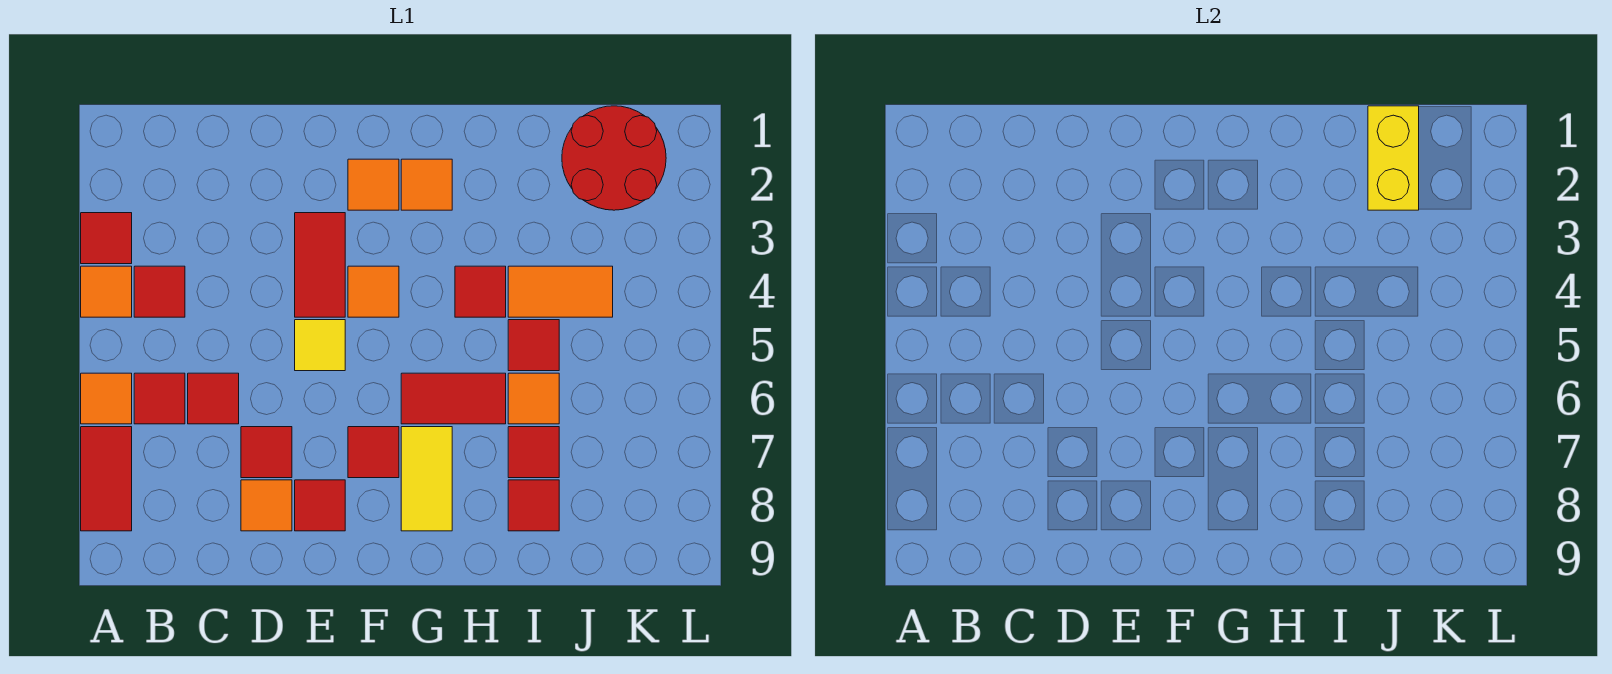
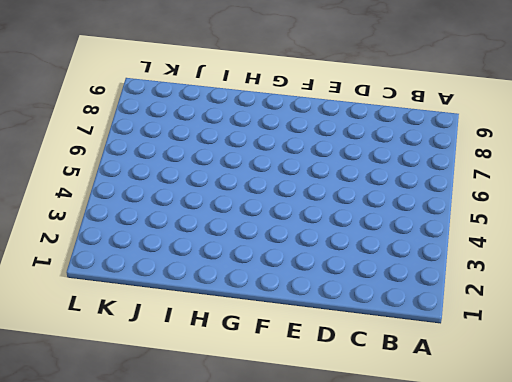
none -> red 1x1 tile [81,213,132,264]
none -> orange 1x1 tile [81,266,132,317]
none -> orange 1x1 tile [81,373,132,424]

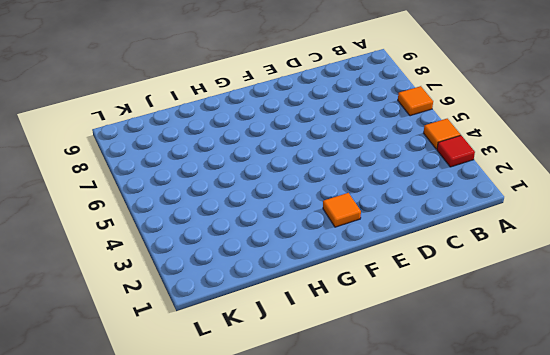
none -> red 1x2 tile [81,427,132,531]
none -> red 1x1 tile [134,266,185,317]
none -> red 1x1 tile [134,373,185,424]

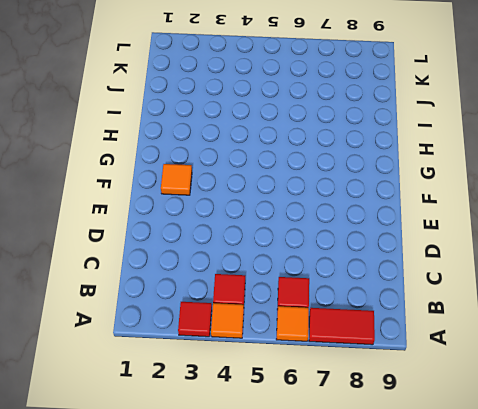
none -> red 1x1 tile [188,373,239,424]
none -> red 1x1 tile [241,427,292,478]
none -> orange 1x1 tile [241,480,292,531]

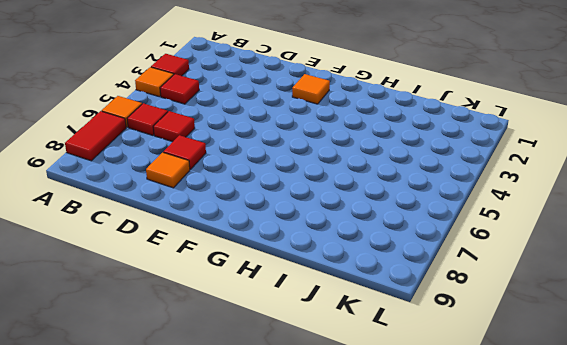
none -> red 1x2 tile [295,213,345,317]
none -> yellow 1x1 tile [295,320,345,371]
none -> red 1x1 tile [295,480,345,531]

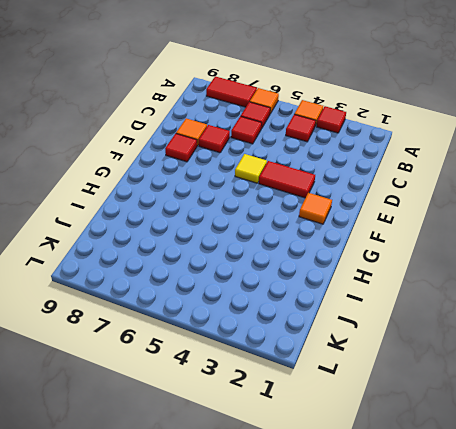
none -> orange 1x1 tile [348,266,399,317]
none -> red 1x1 tile [348,427,399,478]
none -> orange 1x1 tile [401,159,452,210]

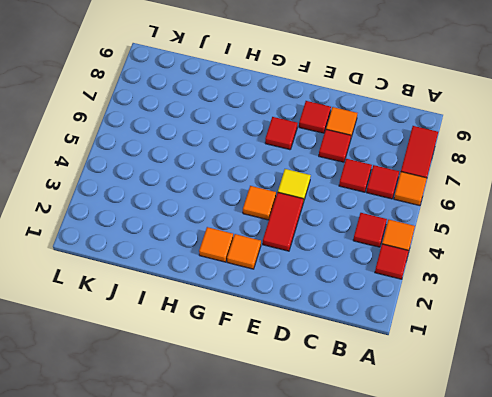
none -> red 1x2 tile [401,373,506,424]
none -> yellow 1x2 tile [401,427,452,531]
none -> red 1x1 tile [455,266,506,317]

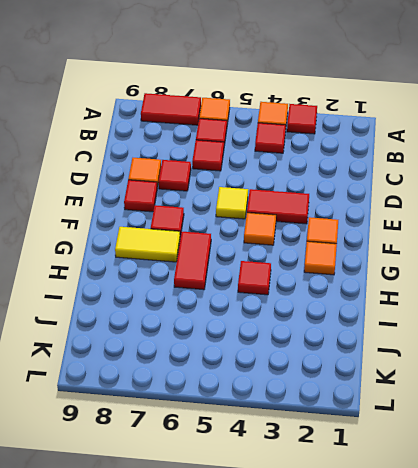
none -> orange 1x2 tile [508,266,613,317]
none -> red 1x1 tile [508,320,559,371]
none -> orange 1x1 tile [508,373,559,424]

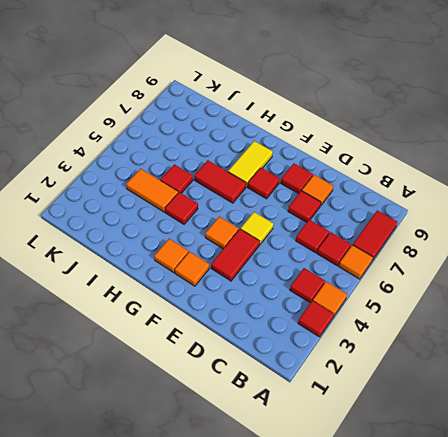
none -> orange 1x1 tile [508,373,559,424]
none -> red 1x1 tile [508,427,559,478]
none -> red 1x1 tile [508,480,559,531]

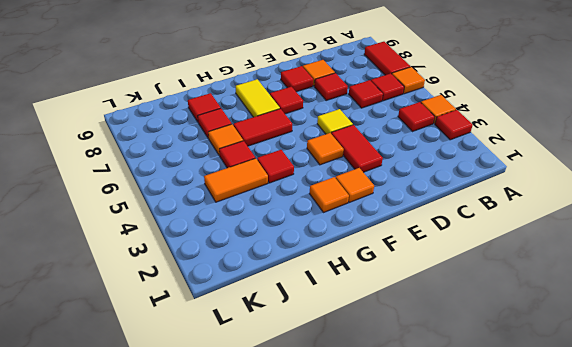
none -> red 2x2 round brick [562,106,666,210]
none -> yellow 1x2 brick [1368,106,1419,210]

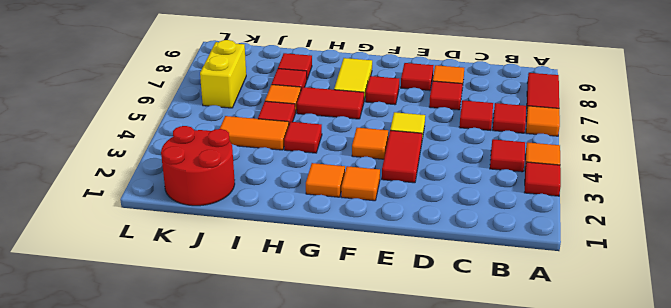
yellow 1x2 brick [200,40,246,108] -> yellow 1x2 brick moved to [1368,106,1419,210]

